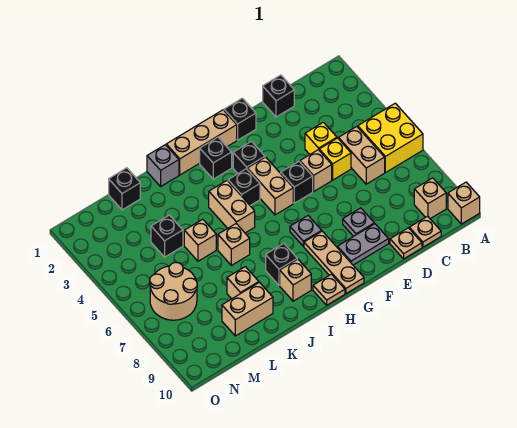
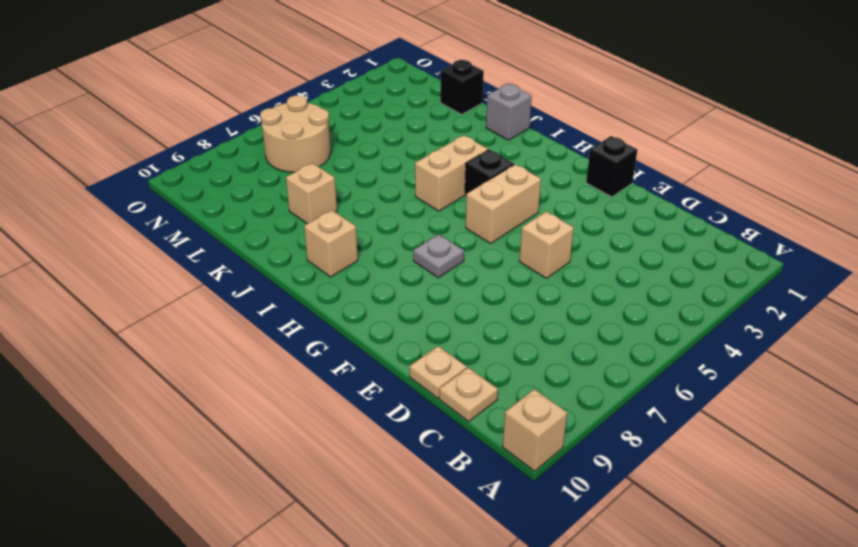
none -> yellow 2x2 brick [358,103,423,173]
none -> tan 1x1 brick [414,178,446,219]
none -> tan 1x2 brick [339,127,385,184]
none -> black 1x1 brick [263,75,294,117]

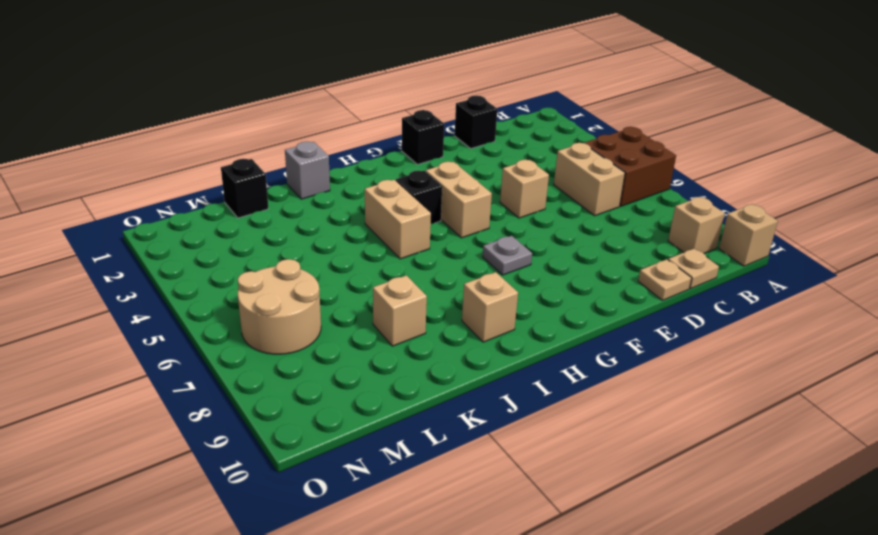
brown 2x2 brick [584,127,676,206] -> yellow 2x2 brick [358,103,423,173]
none -> yellow 1x1 brick [305,122,337,154]
none -> yellow 1x1 brick [319,138,351,180]
none -> grey 1x1 plate [343,208,374,236]
none -> grey 1x2 plate [337,224,389,265]

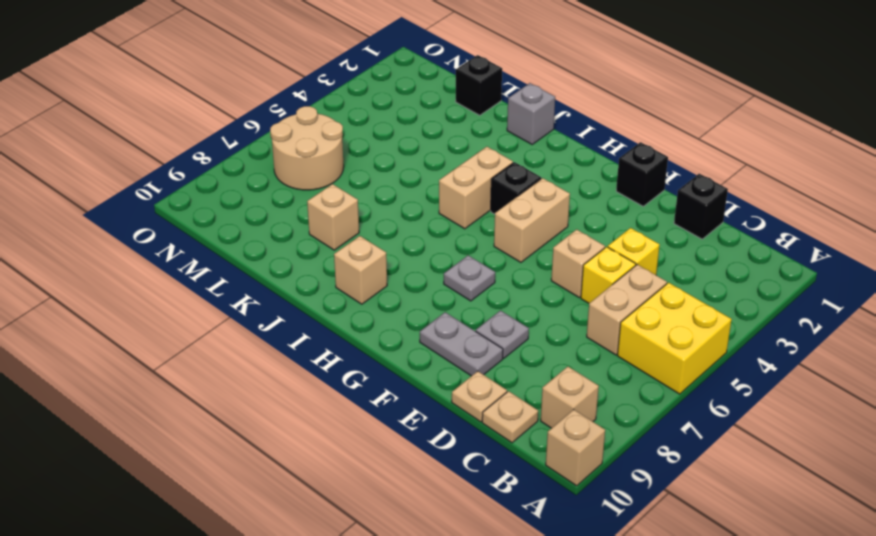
none -> black 1x1 brick [281,162,313,203]
none -> tan 1x3 brick [166,110,237,175]
none -> black 1x1 brick [233,141,265,173]
none -> tan 1x3 plate [304,231,364,294]

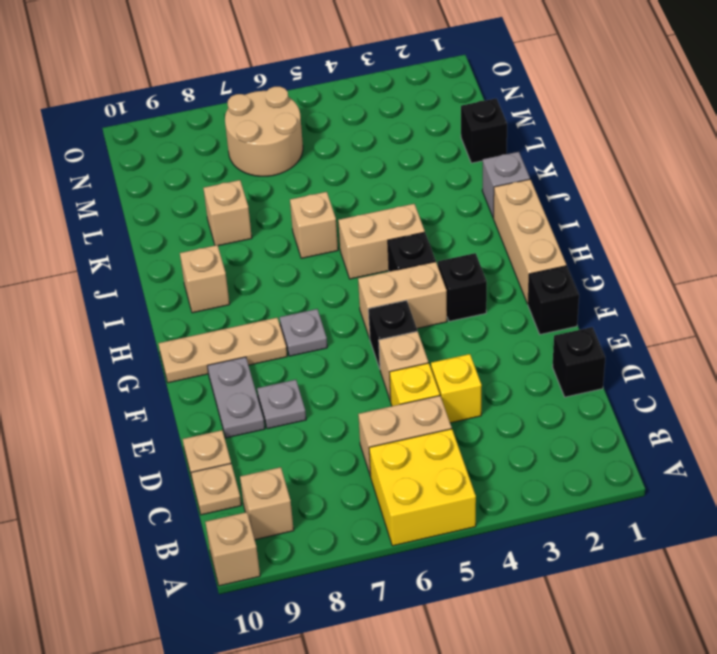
none -> black 1x1 brick [200,137,232,179]
none -> tan 1x1 plate [313,274,345,305]
none -> black 1x1 brick [266,243,297,285]
none -> tan 1x1 brick [184,219,216,261]

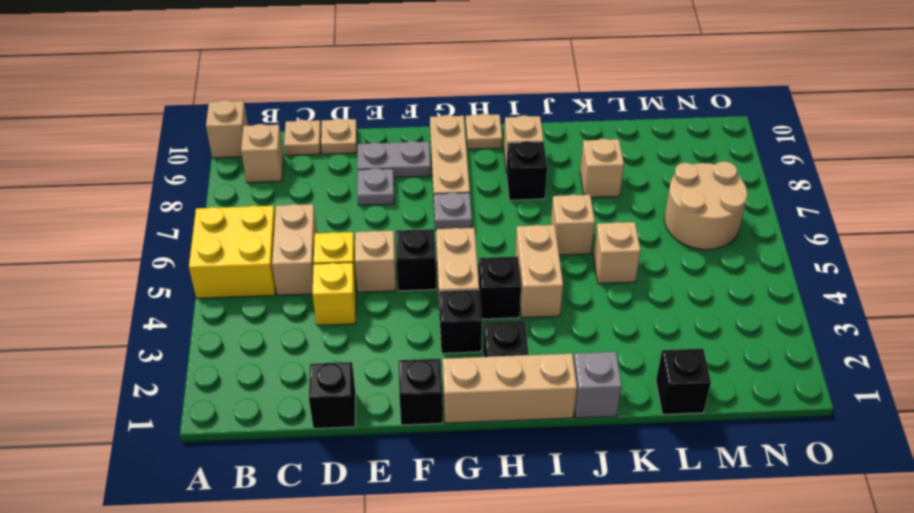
none -> tan 1x2 brick [222,282,273,336]
none -> black 1x1 brick [151,215,183,257]

